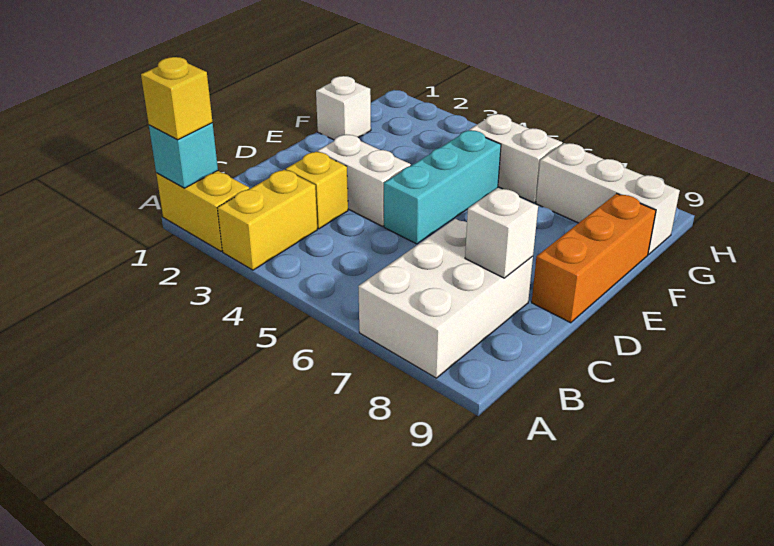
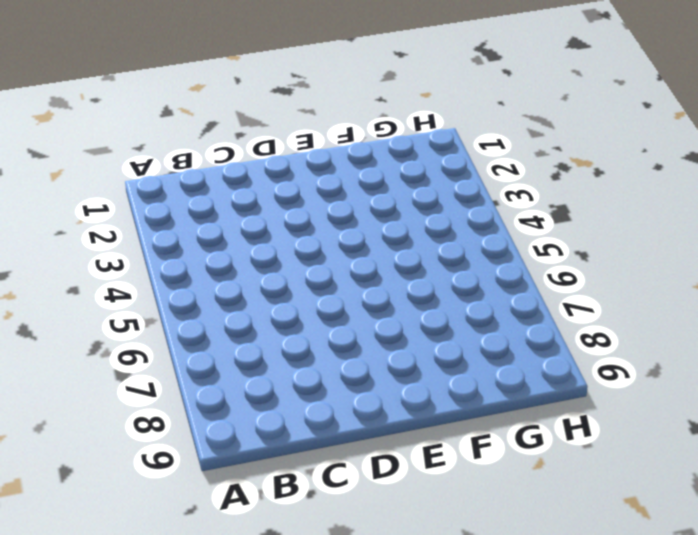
none -> yellow 1x2 brick [156,171,249,252]
none -> yellow 1x2 brick [217,169,317,270]
none -> white 2x3 brick [358,219,533,378]

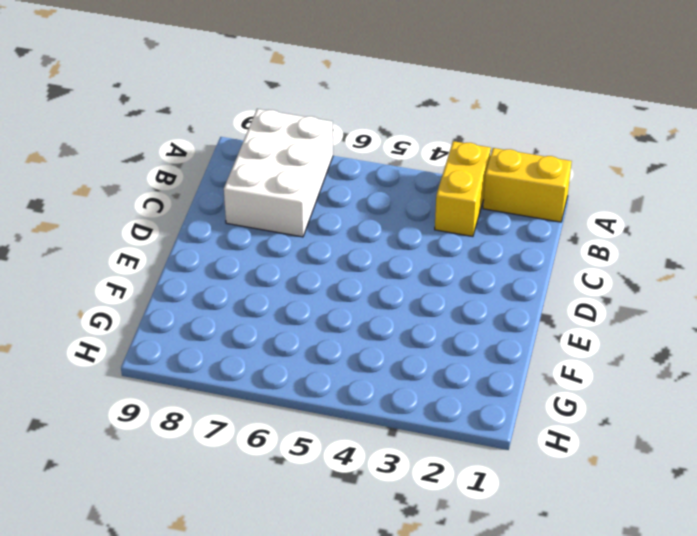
none -> yellow 1x1 brick [286,152,348,229]
none -> white 1x2 brick [318,135,411,226]
none -> cyan 1x3 brick [384,130,501,244]

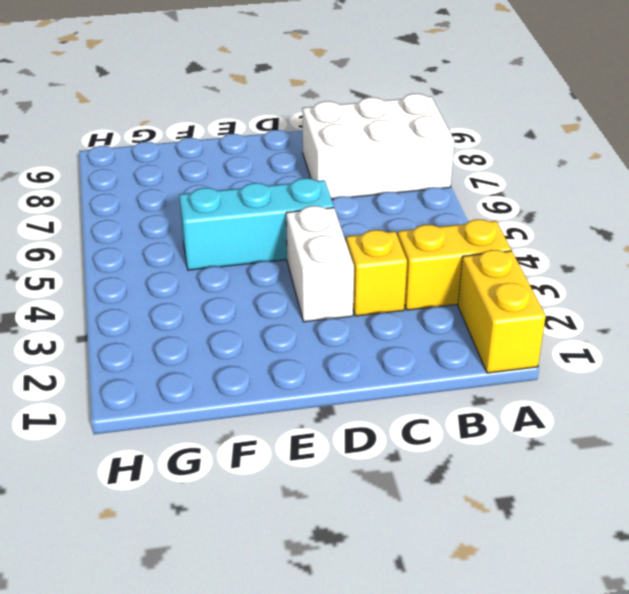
none -> orange 1x3 brick [532,194,656,323]
none -> white 1x1 brick [316,76,371,140]
none -> white 1x2 brick [469,114,562,203]

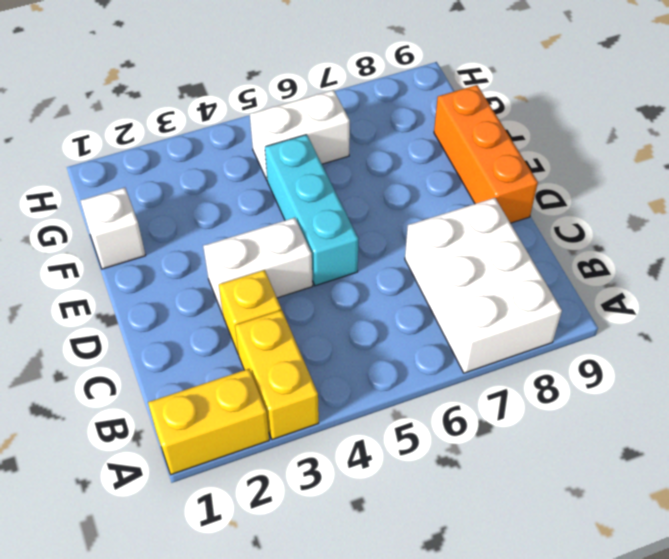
none -> white 1x3 brick [536,143,680,255]
none -> cyan 1x1 brick [149,123,218,188]
none -> white 1x1 brick [465,188,538,278]

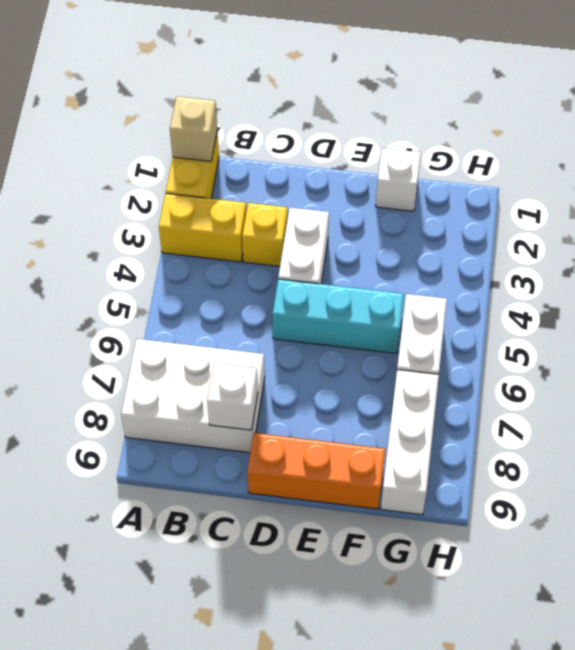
tan 1x1 brick [170,96,217,161] -> cyan 1x1 brick [149,123,218,188]
none -> yellow 1x1 brick [141,57,213,140]

